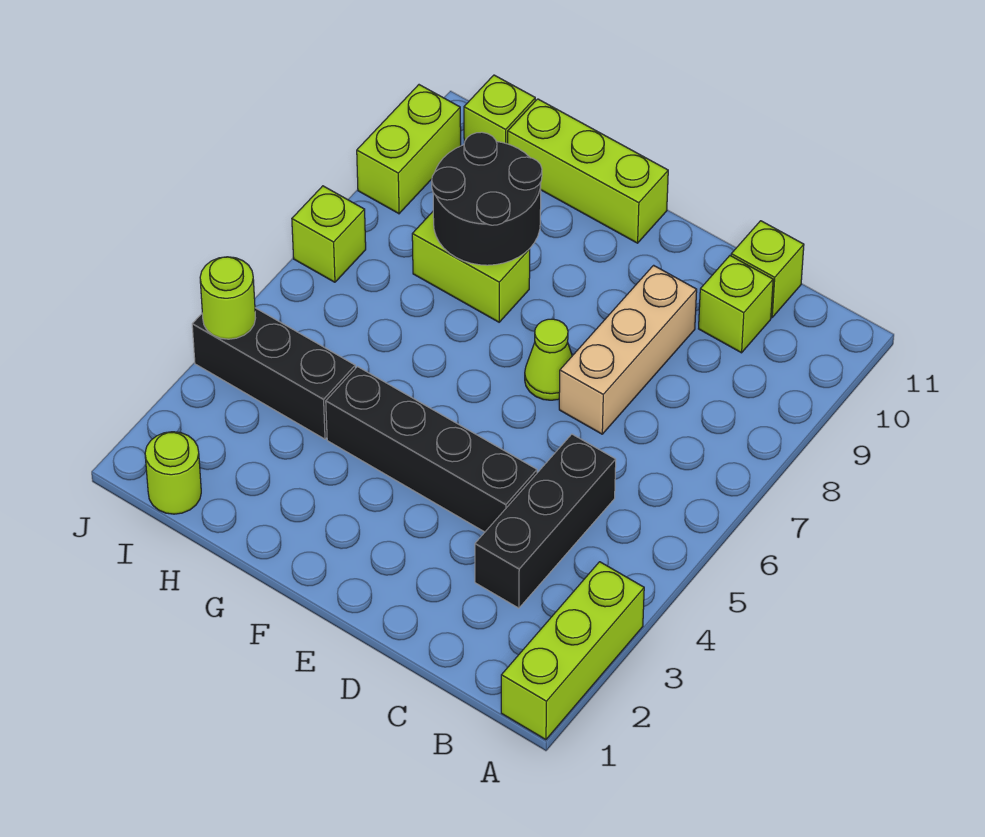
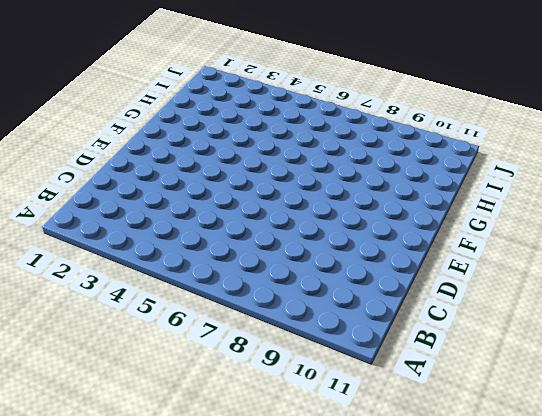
none -> lime 1x3 brick [501,562,644,740]
none -> black 1x3 brick [475,434,616,608]
none -> lime 1x1 brick [699,256,773,353]

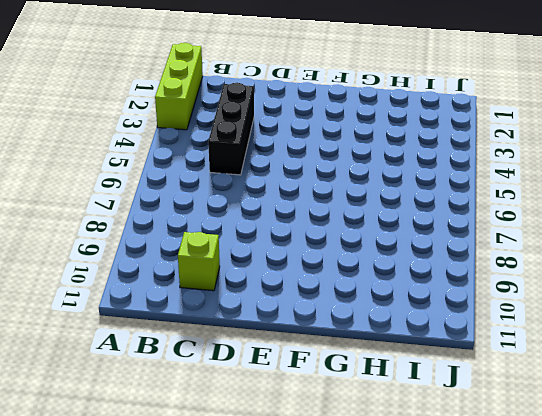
none -> lime 1x1 brick [731,221,804,317]
none -> black 1x4 brick [326,367,537,532]
none -> tan 1x3 brick [559,265,697,434]

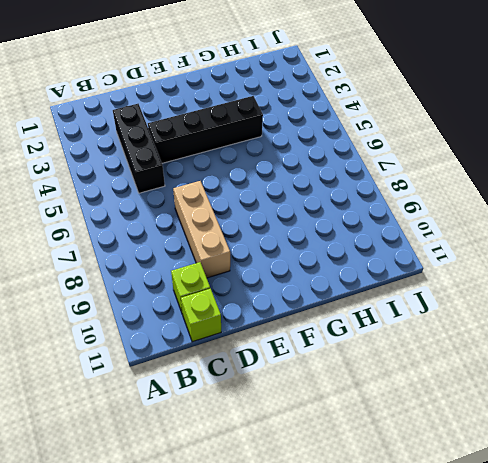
none -> lime 1x3 brick [501,562,644,740]
none -> lime 1x1 cone [525,319,572,400]
none -> lime 1x3 brick [508,99,668,243]

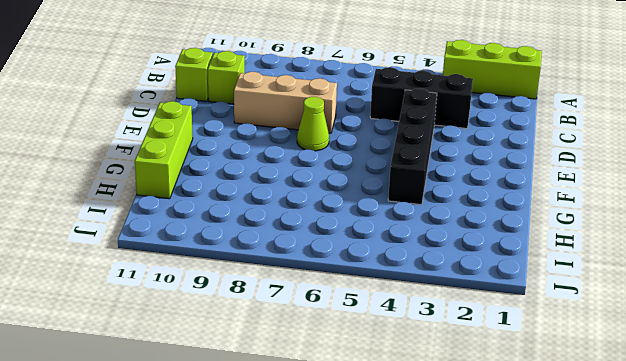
none -> lime 1x2 brick [412,212,530,322]
none -> black 1x3 brick [192,308,355,439]
none -> lime 1x1 round brick [145,432,201,514]

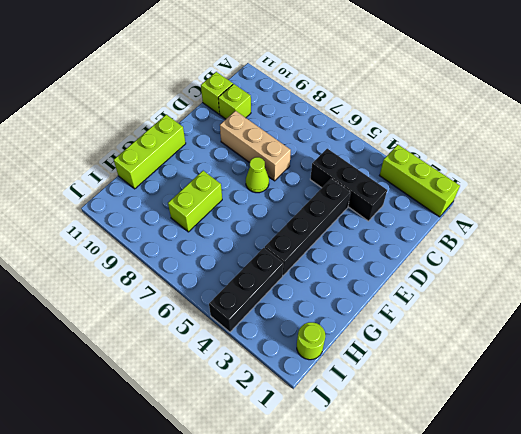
none -> lime 1x1 brick [464,75,535,144]
none -> lime 1x1 brick [292,186,366,282]
none -> lime 1x2 brick [357,85,461,214]

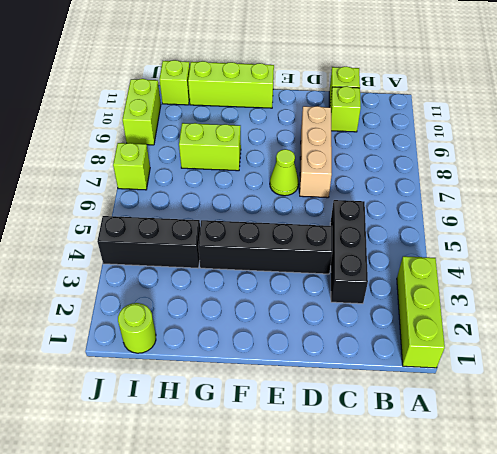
none -> black 2x2 round brick [432,132,542,265]
none -> lime 1x1 round brick [200,257,255,339]

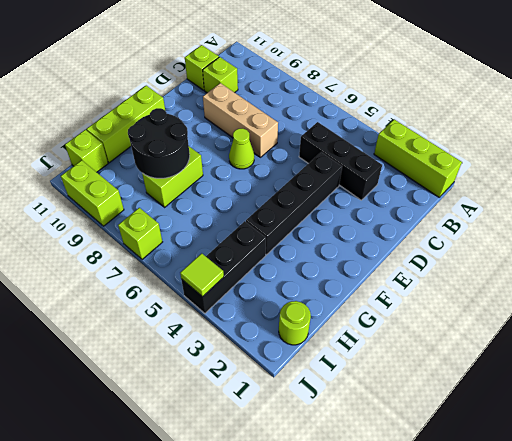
lime 1x1 tile [180,253,224,297] -> lime 1x1 round brick [200,257,255,339]

